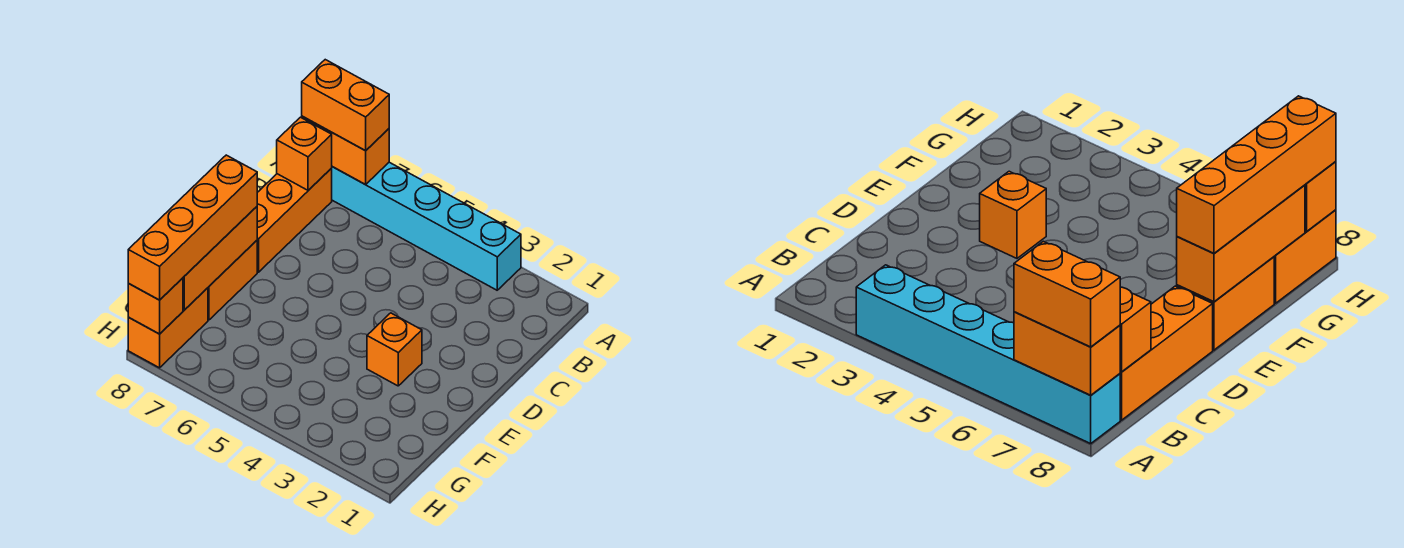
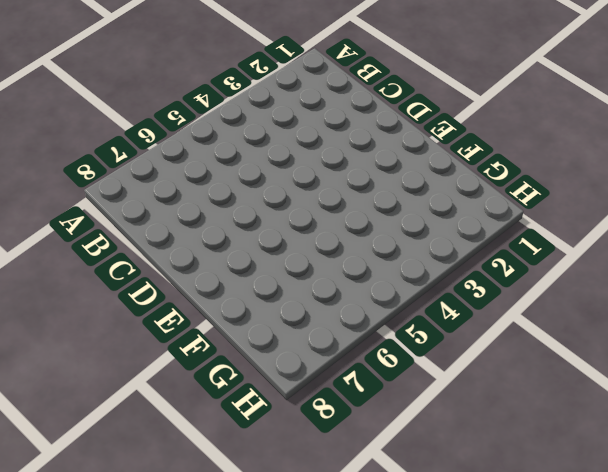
none -> cyan 1x6 brick [332,162,521,290]
none -> orange 1x3 brick [257,168,332,272]

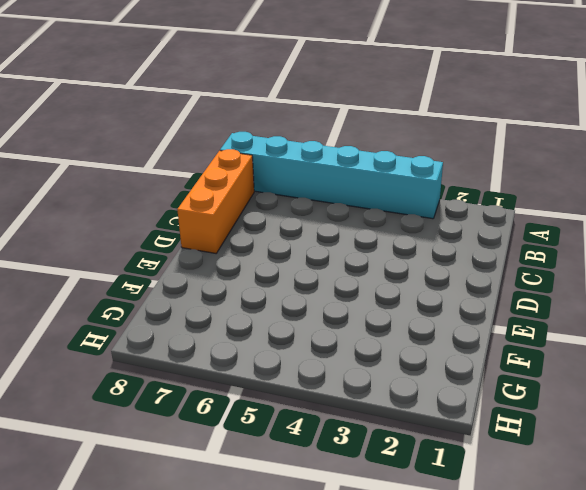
none -> orange 1x1 brick [367,313,422,386]
none -> orange 1x2 brick [208,240,257,320]

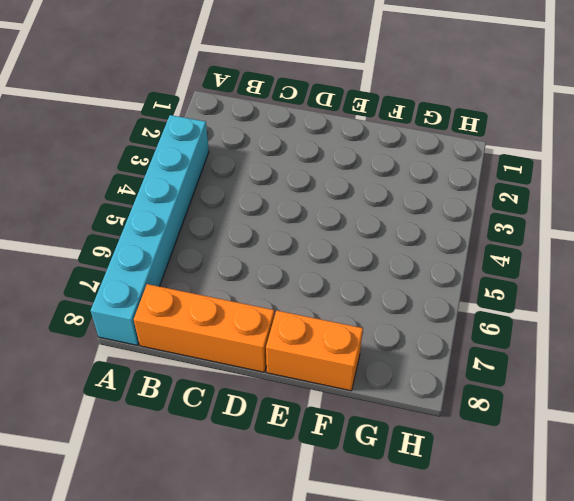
none -> orange 1x1 brick [367,313,422,386]
none -> orange 1x2 brick [128,288,208,368]

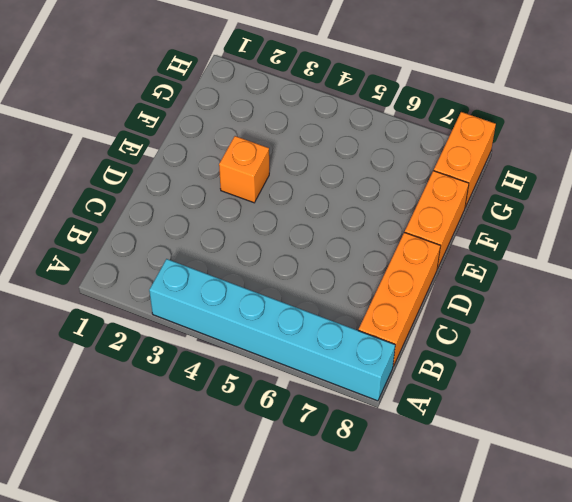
none -> orange 1x2 brick [302,116,389,185]
none -> orange 1x1 brick [277,117,332,190]

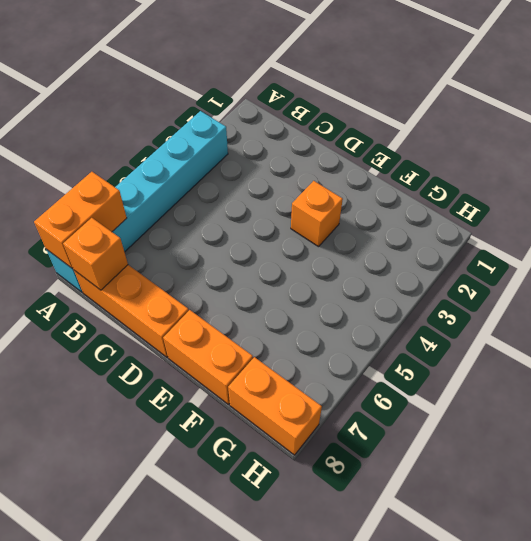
none -> orange 1x3 brick [183,207,257,310]
none -> orange 1x1 brick [128,278,183,334]

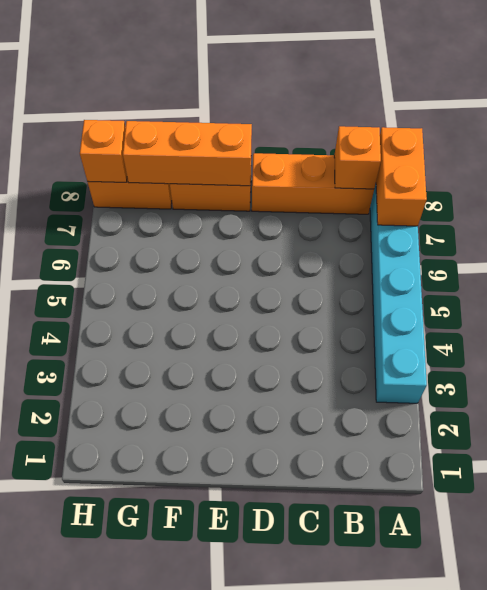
none -> orange 1x1 brick [367,313,422,386]
none -> orange 1x2 brick [302,60,389,151]

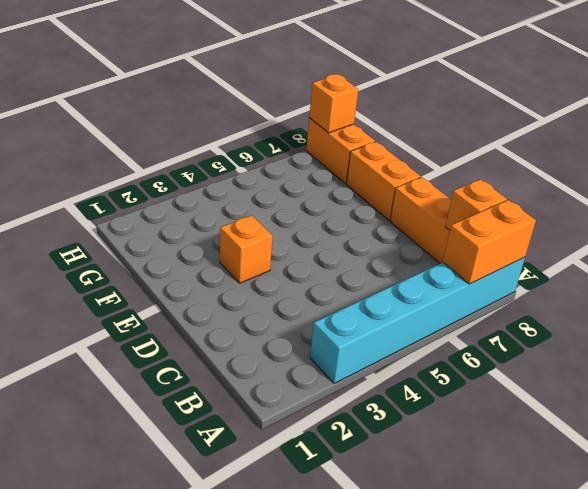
none -> orange 1x3 brick [183,207,257,310]
none -> orange 1x2 brick [302,60,389,151]

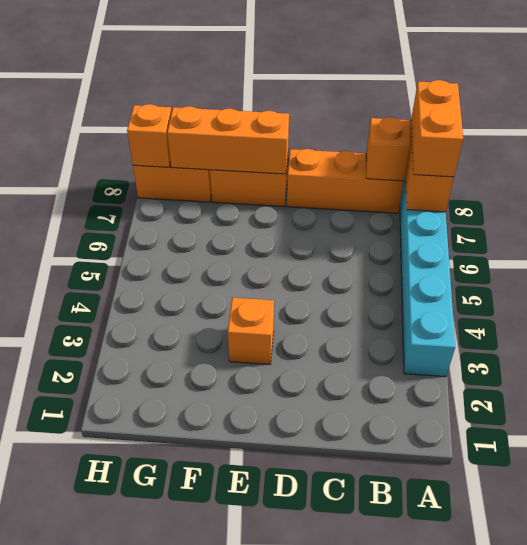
none -> orange 1x4 brick [128,155,257,300]

